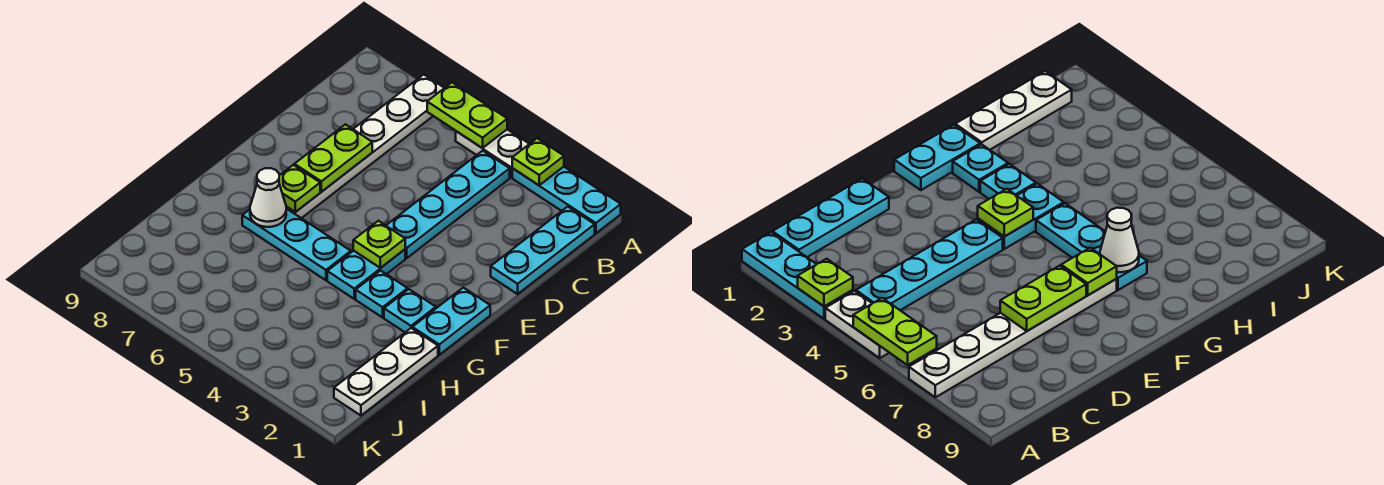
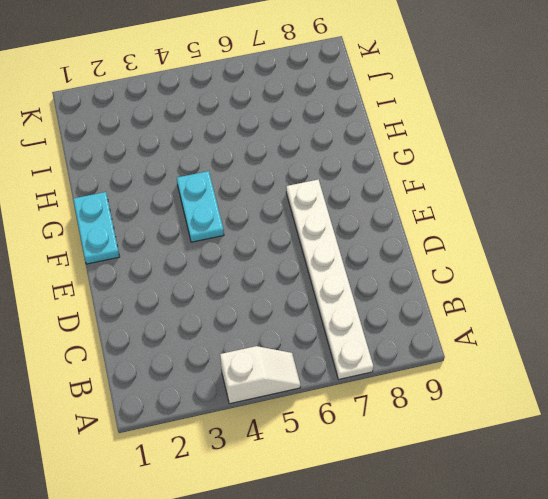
white 1x2 slope [220,346,301,404] -> white 1x2 plate [456,129,529,177]
none -> cyan 1x3 plate [512,167,621,233]
none -> cyan 1x3 plate [491,207,595,294]
none -> cyan 1x4 plate [386,151,510,258]

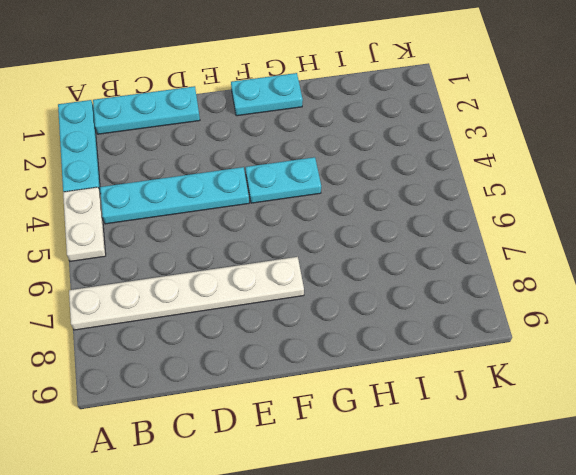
none -> cyan 1x1 plate [384,289,436,332]
none -> cyan 1x1 plate [356,271,407,318]
none -> cyan 1x3 plate [242,209,351,280]

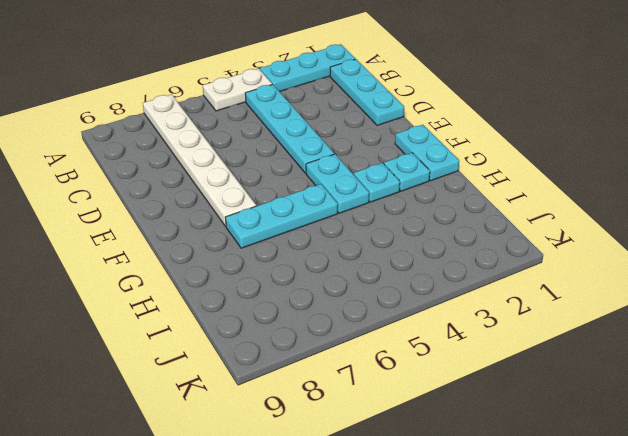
none -> white 1x3 plate [334,328,438,415]
none -> lime 1x1 plate [512,138,564,185]
none -> lime 1x2 plate [427,82,507,148]

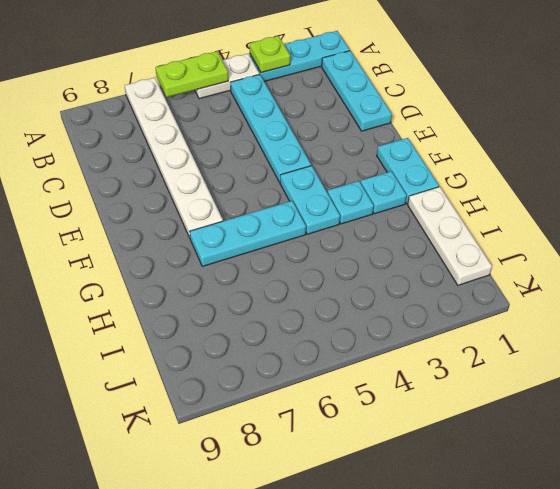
none -> lime 1x2 plate [294,124,372,192]
none -> lime 1x1 plate [353,221,405,268]
none -> lime 1x1 plate [279,165,320,212]

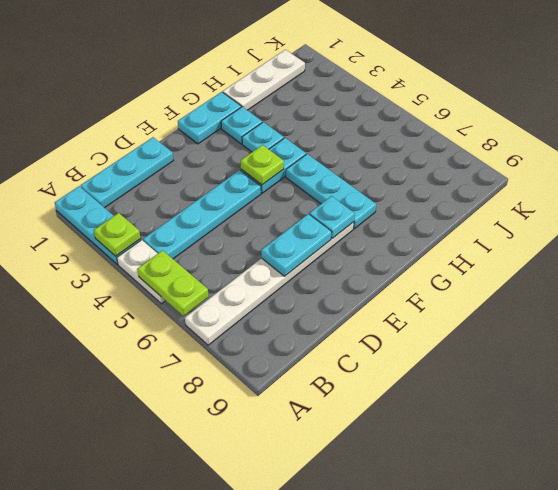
cyan 1x2 plate [261,214,332,276] -> lime 1x2 plate [294,124,372,192]
cyan 1x1 plate [310,196,355,238] -> lime 1x1 plate [279,165,320,212]
none -> white 1x1 cone [250,168,286,227]

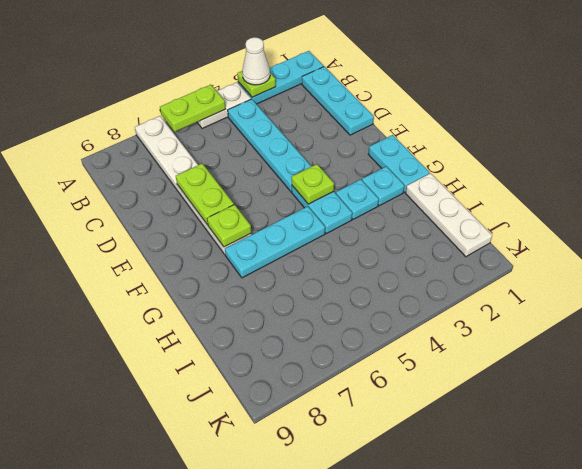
white 1x1 cone [242,37,270,85] -> white 1x1 cone moved to [250,168,286,227]

